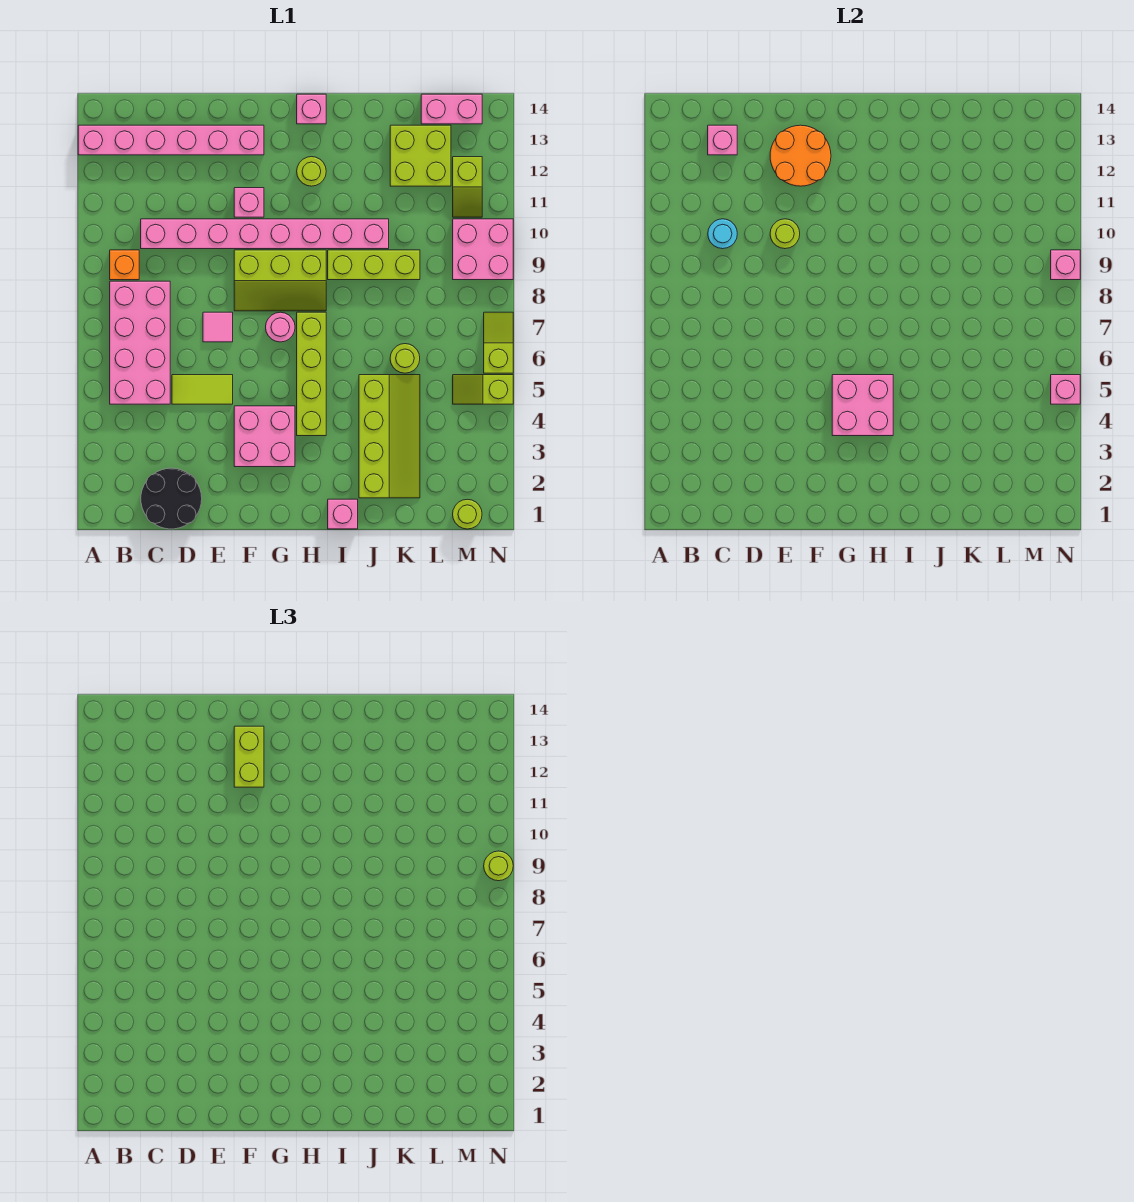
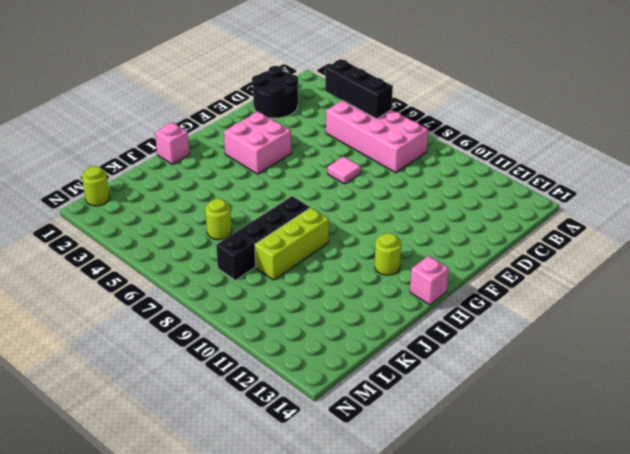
black 1x3 brick [325,59,393,119] -> none
black 1x4 brick [216,196,310,280] -> none
none -> pink 1x6 brick [78,125,264,155]
none -> orange 1x1 brick [110,250,139,280]
none -> pink 1x8 brick [141,219,389,249]
none -> lime 1x2 tile [172,375,233,404]

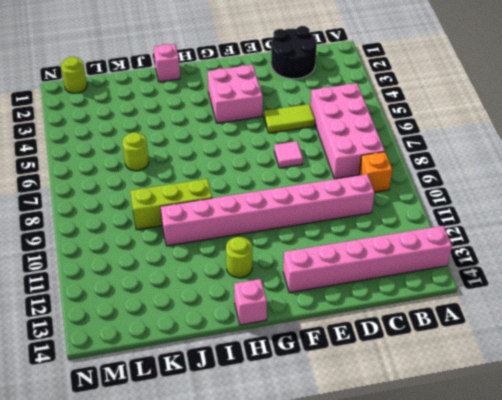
none -> lime 2x3 slope [234,250,326,311]
none -> pink 1x1 brick [234,188,264,217]
none -> pink 1x1 round brick [266,312,295,342]
none -> lime 1x4 brick [297,312,326,436]

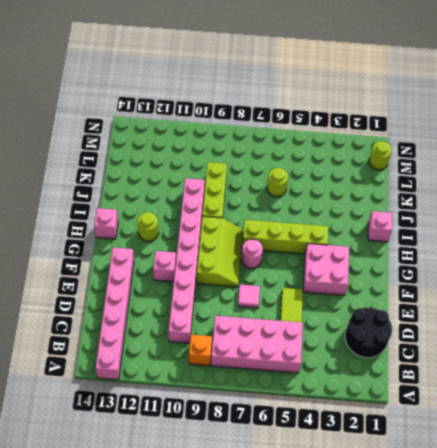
none -> lime 2x4 slope [359,375,420,498]
none -> lime 2x2 brick [390,125,451,186]
none -> pink 1x2 brick [421,94,482,124]
none -> lime 1x2 slope [453,375,513,404]

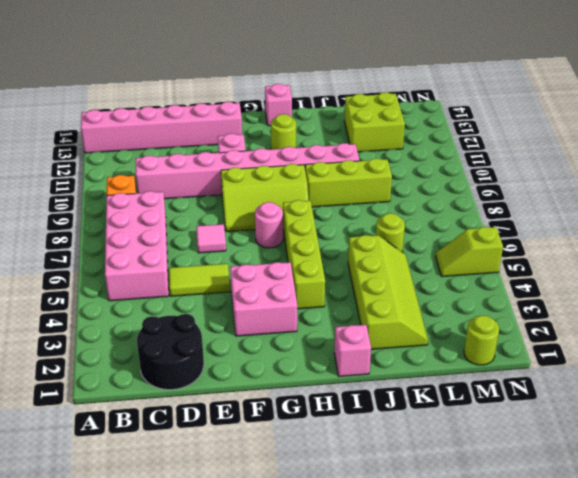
none -> pink 1x2 brick [421,94,482,124]
none -> pink 2x2 brick [453,219,513,280]
none -> lime 1x2 slope [453,157,482,217]
none -> lime 1x2 slope [484,312,513,373]

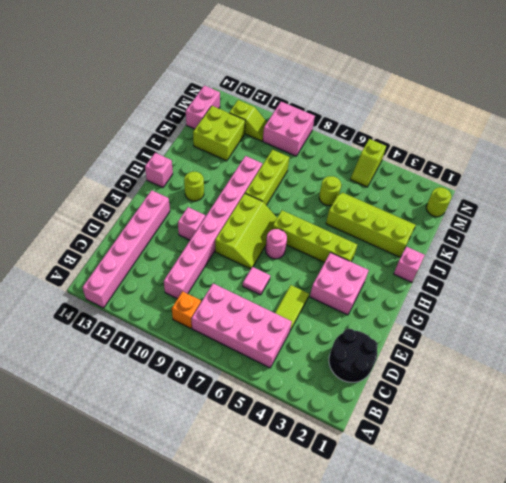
none -> lime 1x2 slope [484,312,513,373]
none -> cyan 1x1 round brick [708,219,737,249]
none -> pink 1x1 brick [708,125,737,155]
none -> lime 1x1 round brick [770,219,800,249]

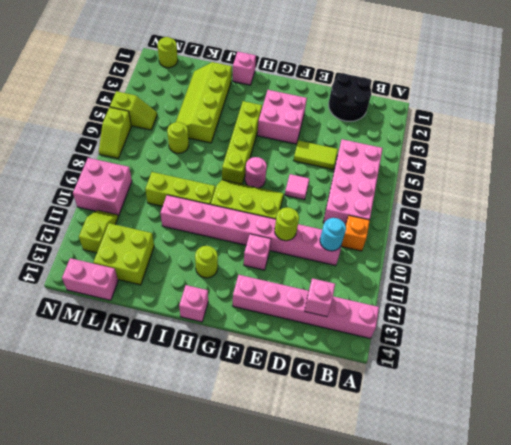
none -> orange 2x2 round brick [770,125,831,186]
none -> pink 2x2 brick [832,375,893,436]
none -> pink 1x1 brick [1051,375,1080,404]
none -> pink 1x1 brick [1051,250,1080,280]

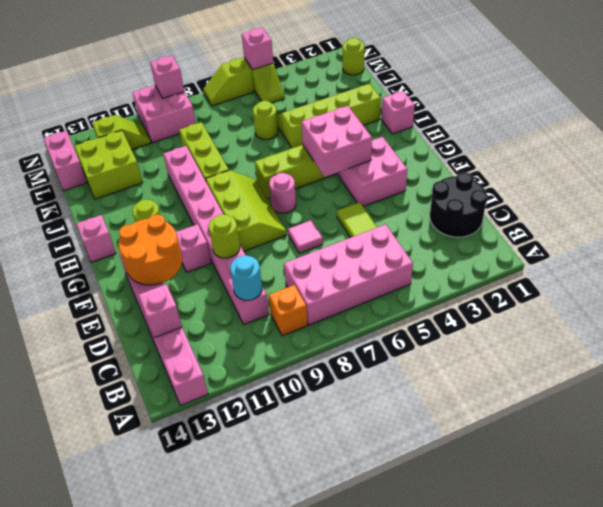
none -> lime 1x2 brick [234,726,264,787]
none -> lime 1x1 round brick [484,851,513,881]

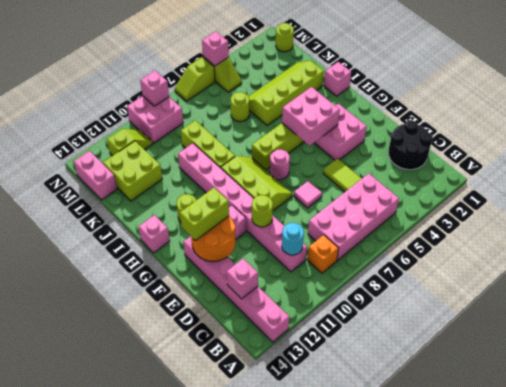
none -> lime 1x1 round brick [484,851,513,881]

